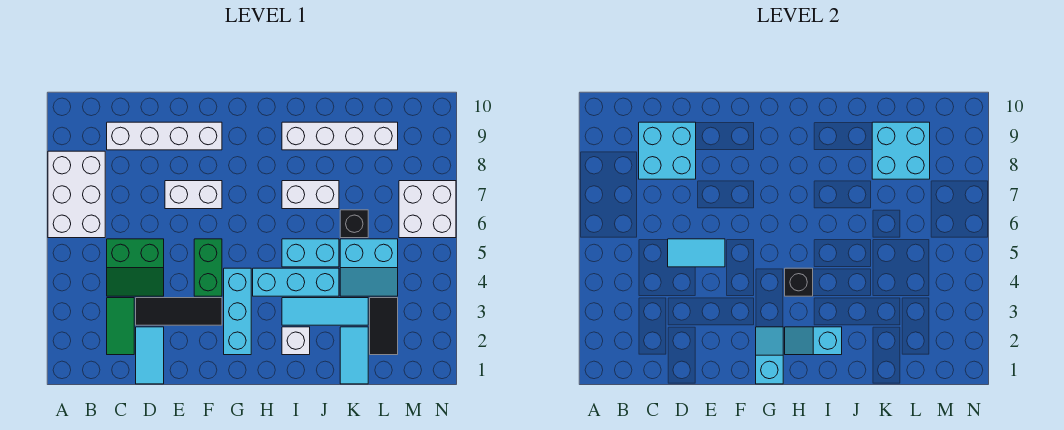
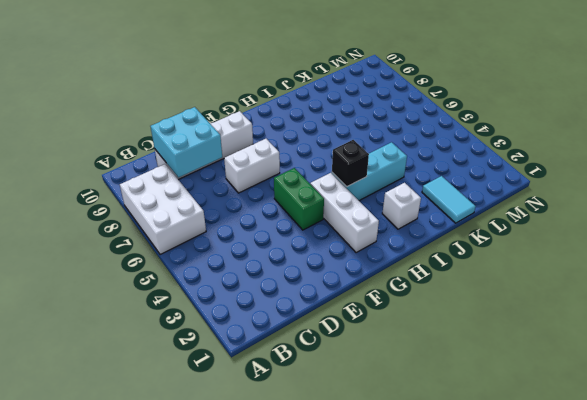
white 1x3 brick [310,173,379,253] -> cyan 1x3 brick [224,268,251,355]
none -> green 1x2 tile [107,298,134,355]
none -> green 2x2 slope [107,239,164,296]
none -> cyan 1x2 tile [136,327,164,384]

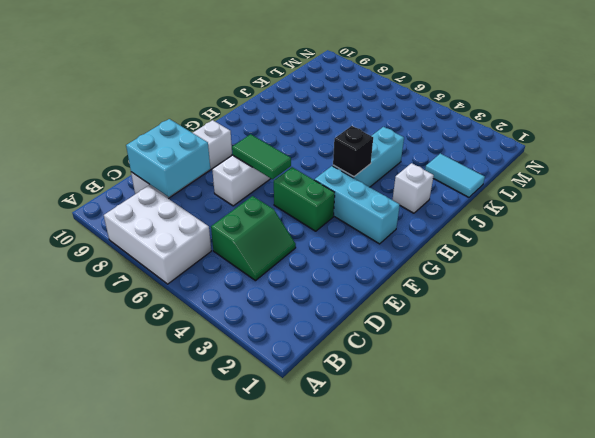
green 1x2 tile [232,134,291,179] -> green 1x2 tile moved to [107,298,134,355]
none -> cyan 1x2 tile [136,327,164,384]
none -> black 1x3 tile [136,298,222,325]
none -> cyan 1x3 tile [282,298,368,325]

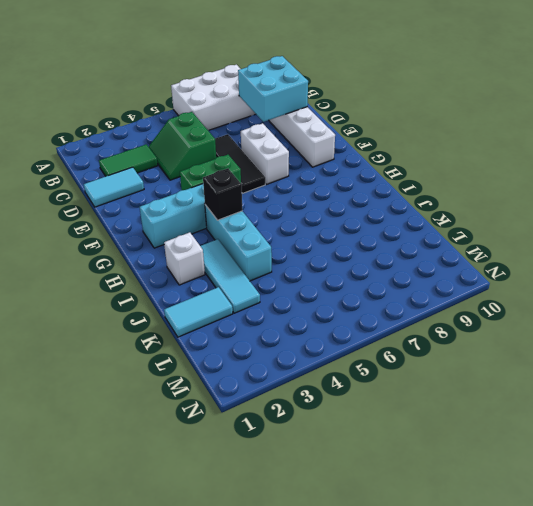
black 1x3 tile [215,134,265,193] -> black 1x3 tile moved to [136,298,222,325]
none -> cyan 1x2 brick [282,239,339,267]
none -> white 1x2 brick [282,181,339,209]
none -> white 1x4 brick [282,122,398,150]

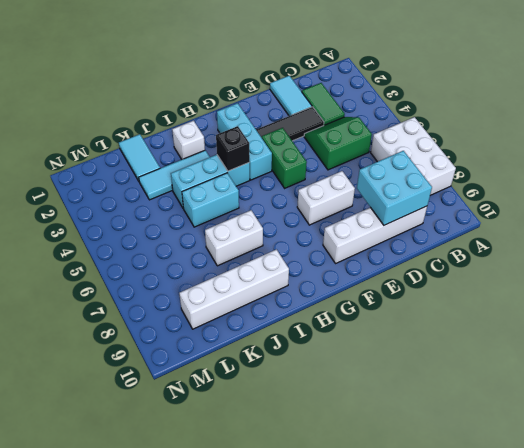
none -> cyan 2x2 slope [340,239,398,296]
none -> black 1x1 brick [340,210,368,238]
none -> black 1x2 tile [370,298,398,355]

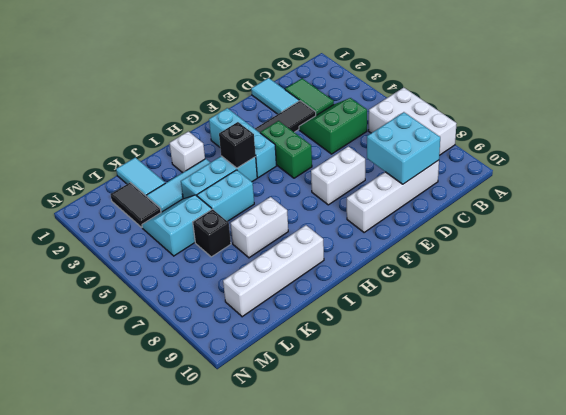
none -> white 2x2 brick [399,181,456,238]
none -> cyan 1x2 tile [668,239,725,267]
none -> cyan 1x2 slope [756,327,783,384]

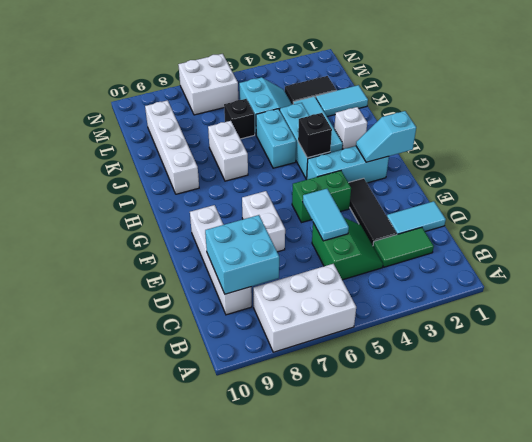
none -> cyan 1x2 slope [785,327,842,355]
none -> cyan 2x2 brick [872,122,930,179]

